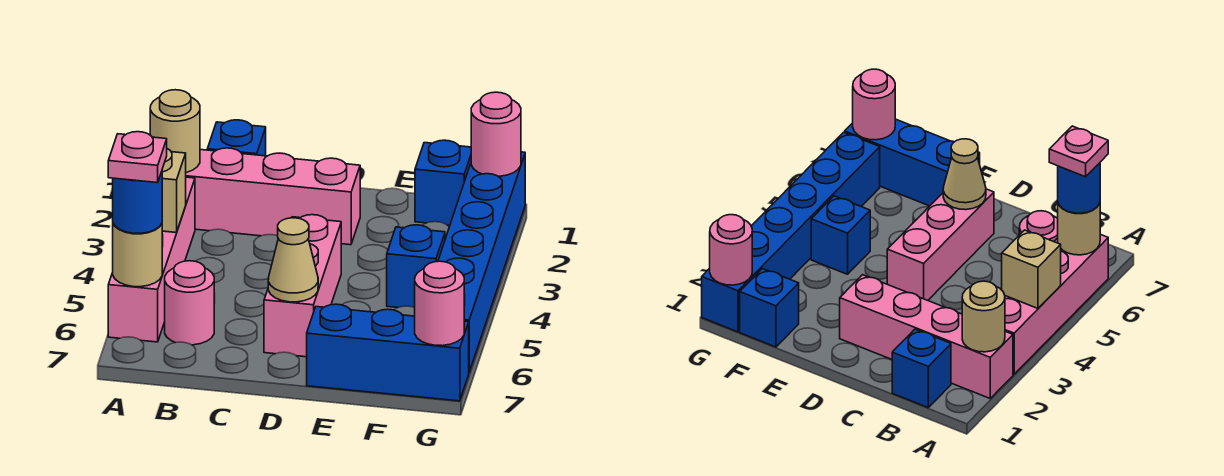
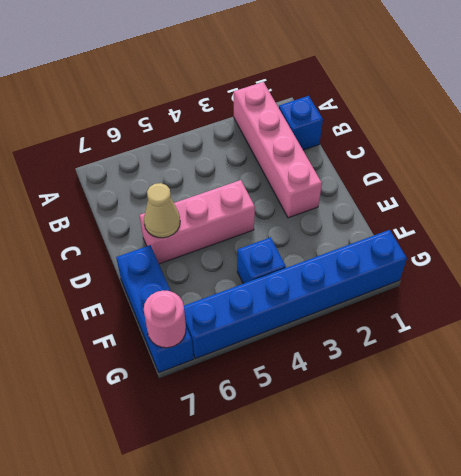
none -> pink 1x4 brick [108,177,195,342]
none -> pink 1x1 round brick [165,261,214,345]
none -> blue 1x1 brick [415,140,471,225]

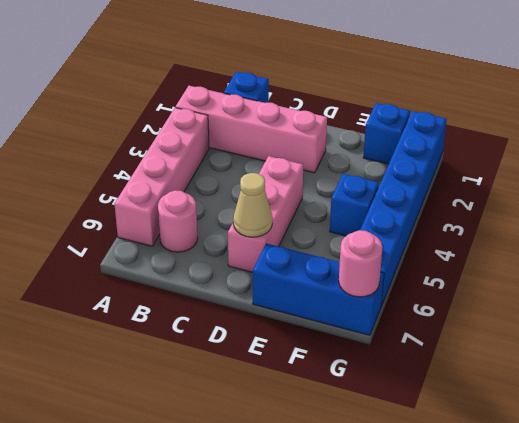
none -> tan 1x1 round brick [150,90,200,173]
none -> tan 1x1 brick [162,149,186,233]
none -> tan 1x1 round brick [113,224,162,287]

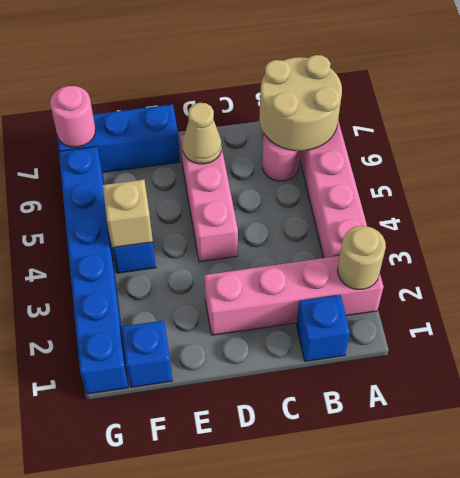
tan 2x2 round brick [259,55,342,151] -> tan 1x1 round brick [113,224,162,287]
tan 1x1 brick [103,180,153,248] -> tan 1x1 brick moved to [162,149,186,233]
none -> pink 1x1 round brick [471,92,521,176]
none -> blue 1x1 round brick [113,172,162,233]
none -> pink 1x1 plate [108,132,167,183]

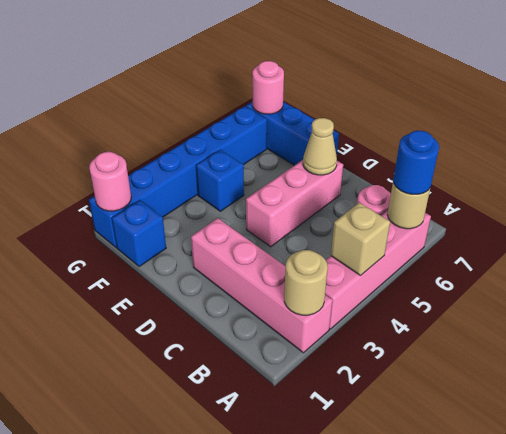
none -> blue 1x1 brick [207,120,266,156]
none -> pink 1x1 plate [108,132,167,183]

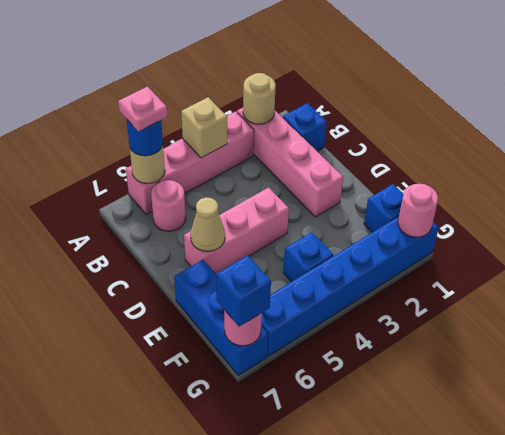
blue 1x1 brick [216,255,271,327] -> none

